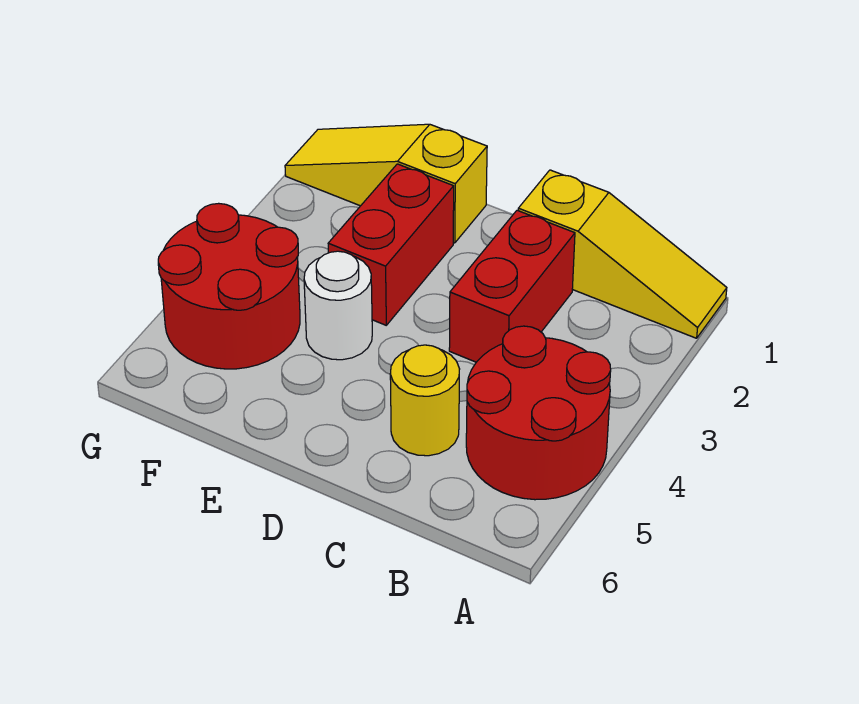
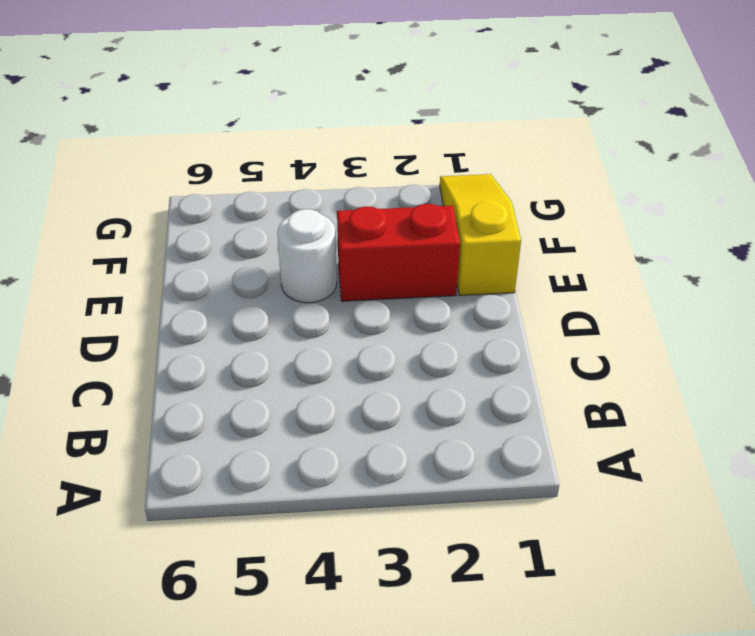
none -> yellow 1x3 slope [518,170,727,338]
none -> red 2x2 round brick [466,326,611,500]

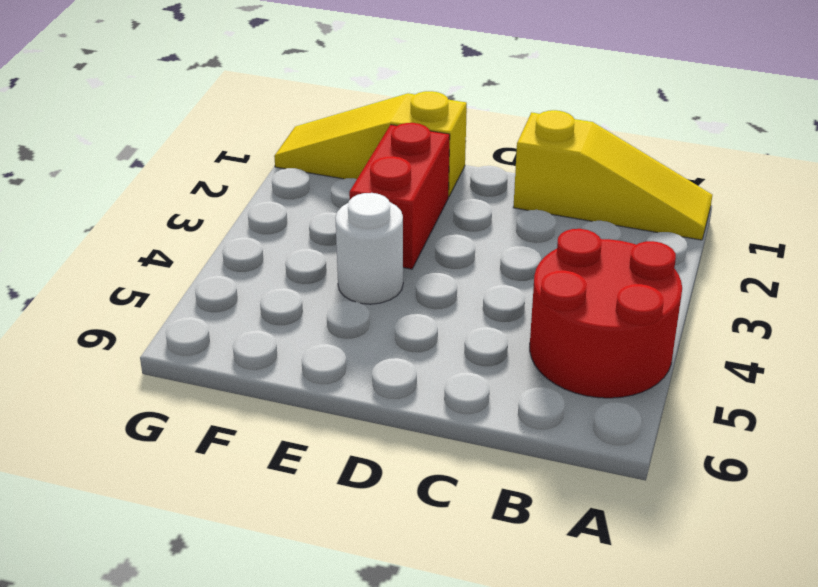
none -> red 1x2 brick [449,210,575,362]
none -> yellow 1x1 round brick [390,345,459,456]

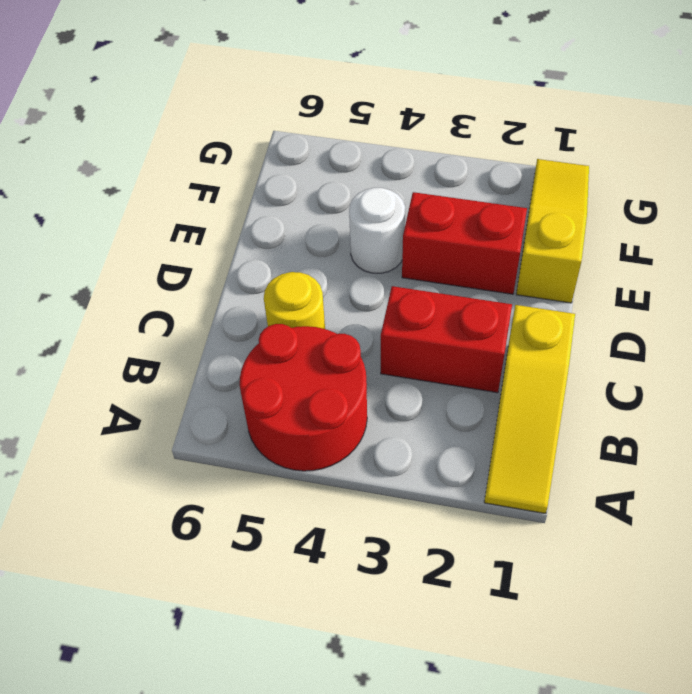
none -> red 2x2 round brick [158,203,300,369]

